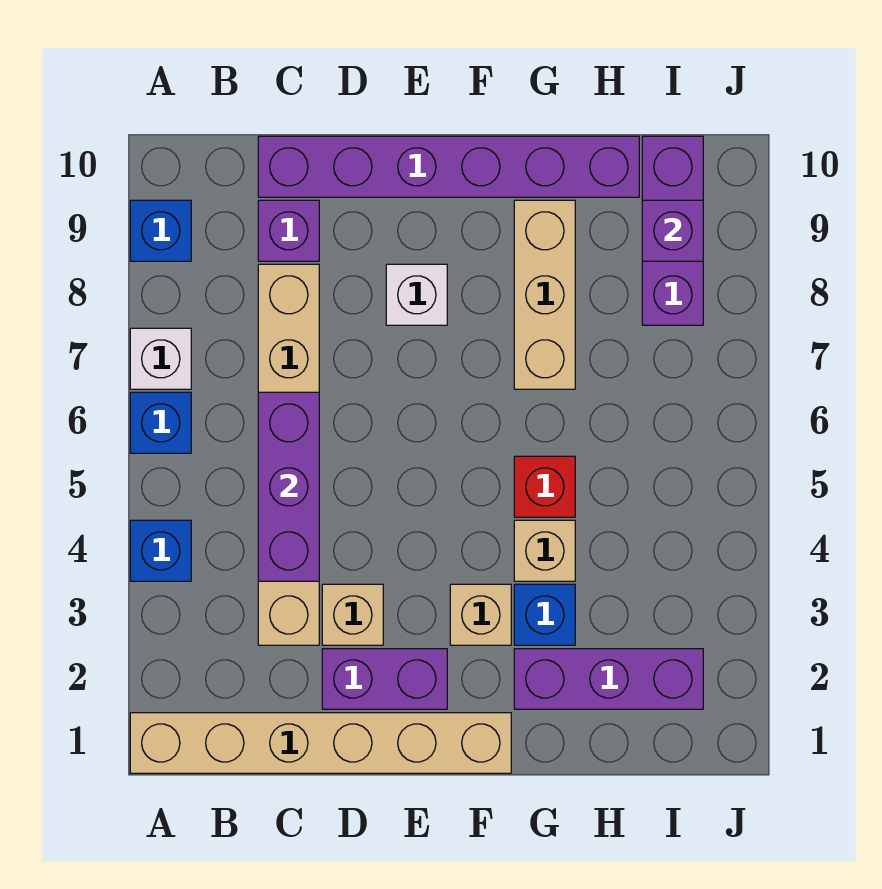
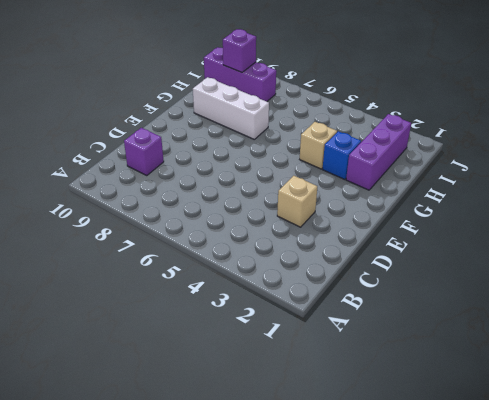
white 1x3 brick [193,77,269,140] -> tan 1x3 brick [514,200,575,389]
none -> tan 1x6 brick [130,713,511,773]
none -> blue 1x1 brick [130,520,191,581]
none -> blue 1x1 brick [130,392,191,453]

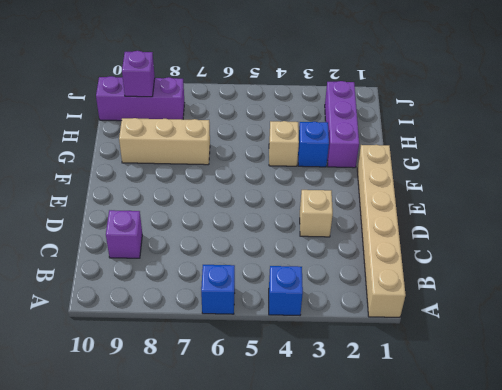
none -> white 1x1 brick [130,328,191,389]
none -> blue 1x1 brick [130,200,191,261]
none -> tan 1x6 brick [258,264,319,645]

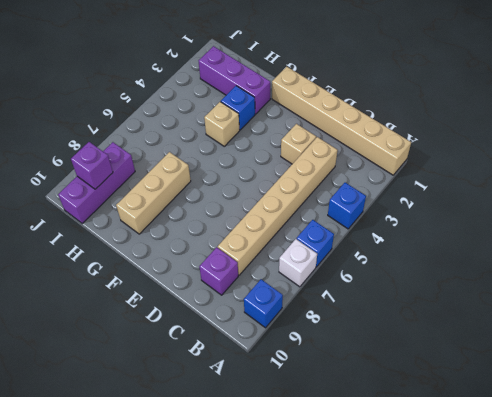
none -> purple 1x6 brick [258,136,639,197]
none -> purple 1x2 brick [322,649,447,709]
none -> white 1x1 brick [386,264,447,325]

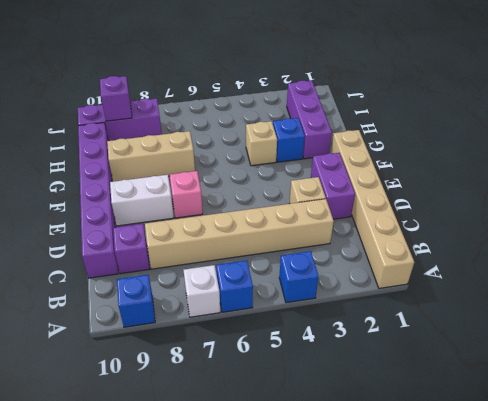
pink 1x1 brick [170,171,203,218] -> none
white 1x2 brick [110,175,174,226] -> white 1x1 brick [386,264,447,325]
none -> tan 1x1 brick [450,584,511,645]
none -> red 1x1 brick [514,456,575,517]
none -> purple 1x3 brick [258,392,319,581]

